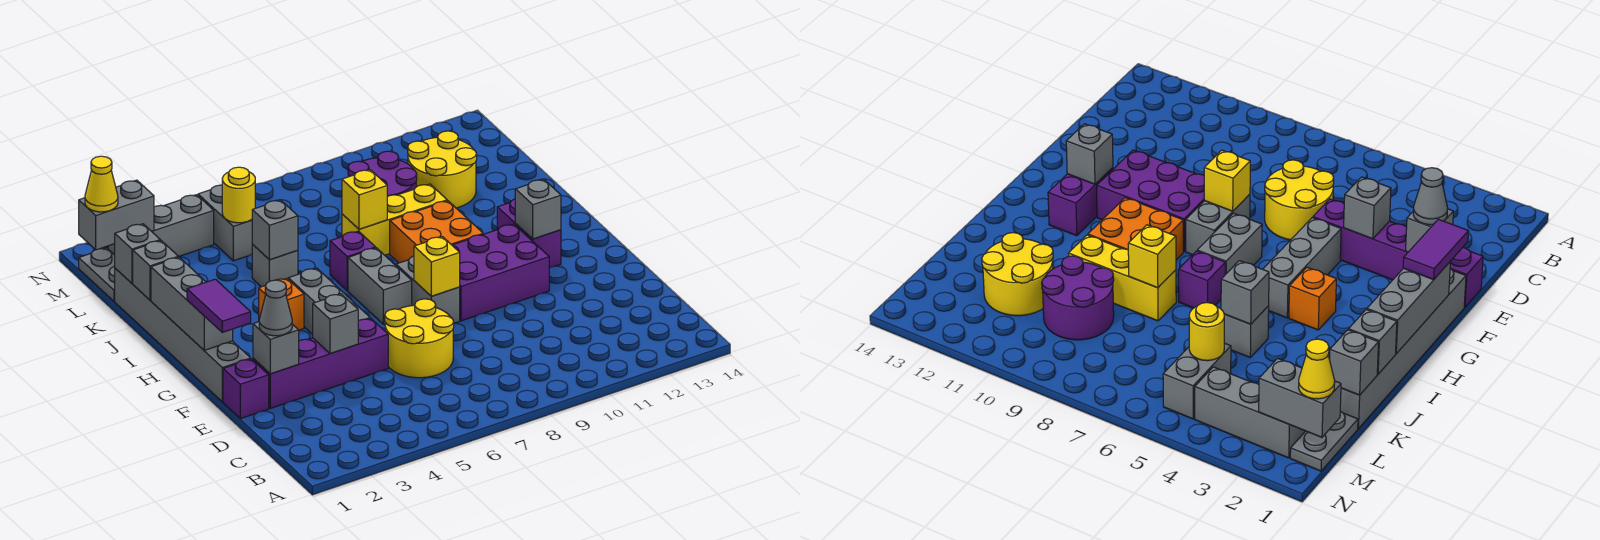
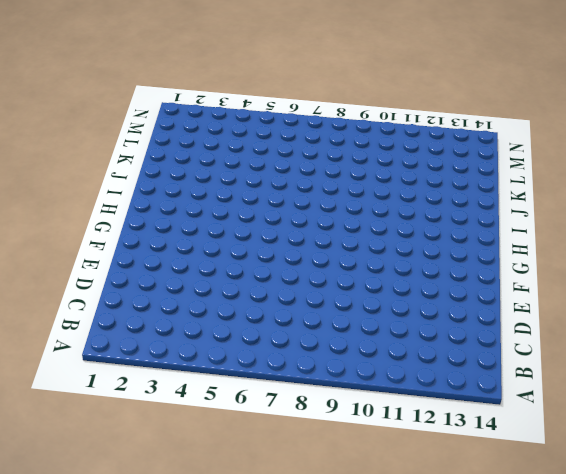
none -> yellow 2x2 round brick [385,299,454,378]
none -> purple 1x1 brick [223,359,269,419]
none -> purple 1x4 brick [253,318,388,408]
none -> grey 1x6 brick [115,268,251,402]

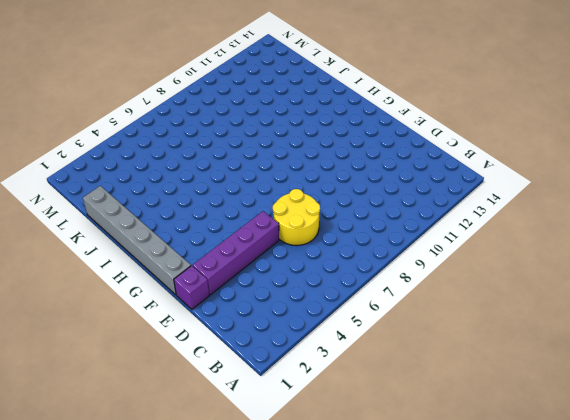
none -> grey 1x3 brick [288,268,370,334]
none -> grey 1x2 brick [396,256,460,323]
none -> purple 2x3 brick [452,224,549,321]
none -> grey 1x2 brick [348,248,412,324]

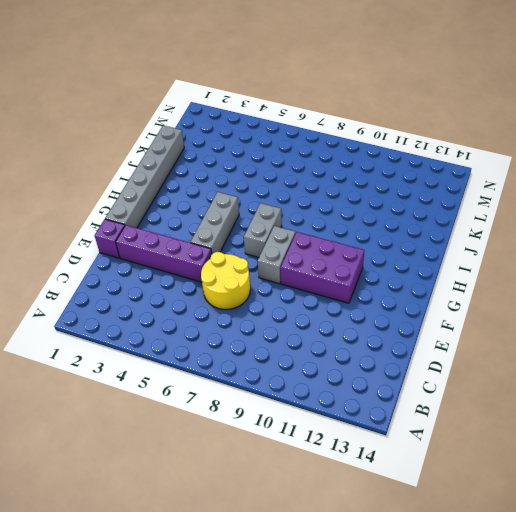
none -> purple 1x2 brick [497,199,561,268]
none -> orange 1x1 brick [259,278,304,330]
none -> orange 2x2 brick [390,201,483,263]
none -> purple 1x1 brick [330,231,376,291]

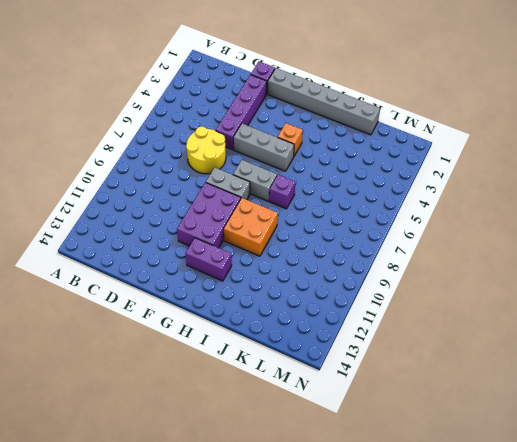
none -> grey 1x1 brick [252,244,298,287]
none -> yellow 1x3 brick [342,184,447,255]
none -> purple 2x2 round brick [348,151,417,197]
none -> yellow 2x2 round brick [408,131,477,208]

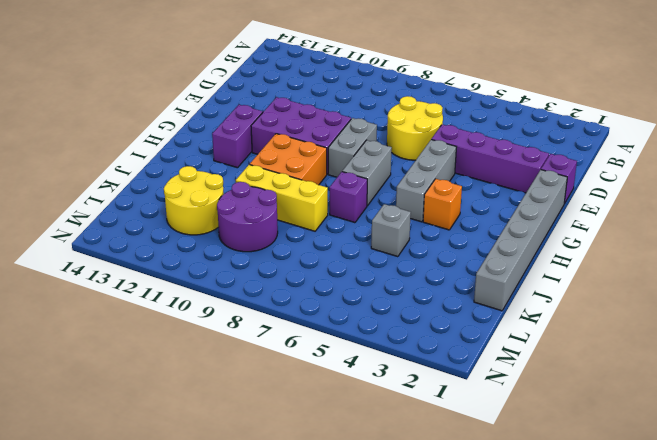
none -> grey 1x2 plate [79,248,115,301]
none -> grey 1x2 brick [198,185,252,261]
none -> grey 1x3 brick [108,195,214,257]
none -> grey 1x1 brick [253,322,299,374]

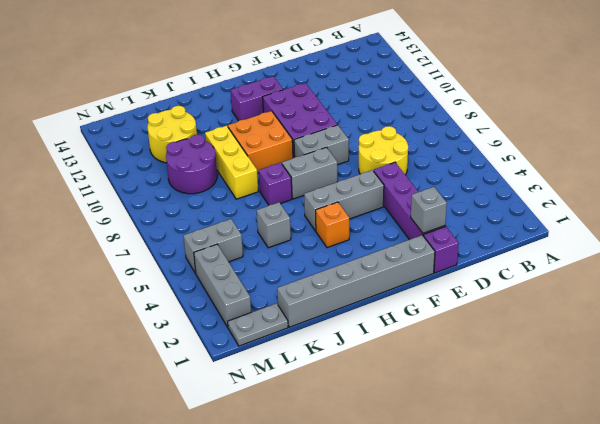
none -> grey 1x1 brick [313,294,358,353]
none -> yellow 1x1 brick [414,237,460,296]
none -> grey 1x3 brick [151,257,233,350]
none -> grey 1x1 brick [515,179,561,239]

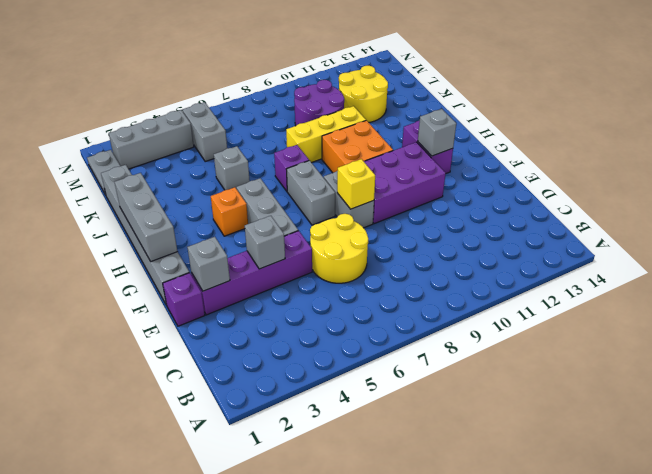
none -> grey 1x1 brick [133,241,178,300]
none -> grey 1x1 brick [252,200,298,260]
none -> yellow 1x1 brick [342,170,387,229]
none -> grey 1x1 brick [115,224,160,283]

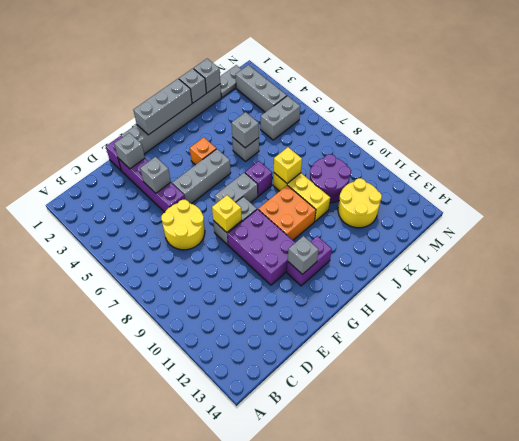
none -> yellow 1x1 round brick [222,167,255,223]
none -> grey 1x2 brick [79,180,154,250]
none -> grey 1x1 cone [259,280,292,336]
none -> purple 1x2 tile [187,279,251,332]

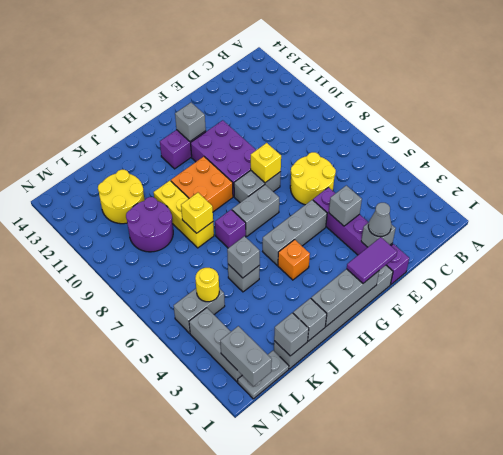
none -> yellow 1x1 cone [85,156,118,212]

